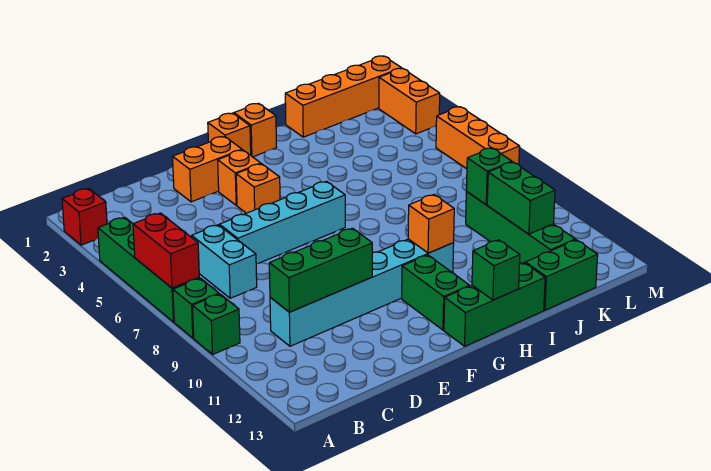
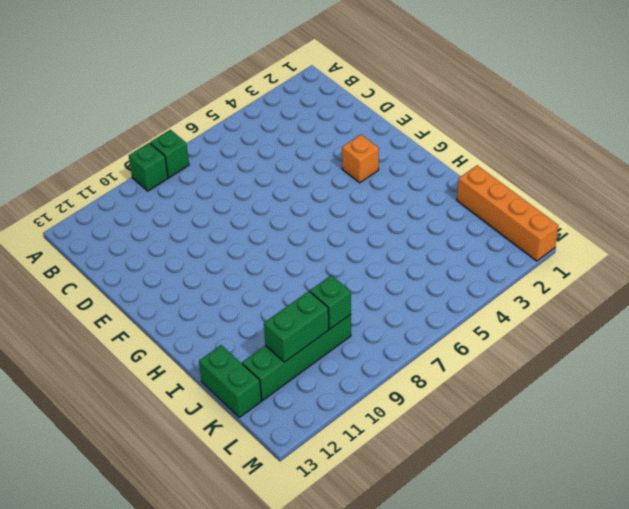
none -> red 1x1 brick [62,188,107,245]
none -> green 1x4 brick [98,217,199,322]
none -> cyan 1x2 brick [192,225,257,298]

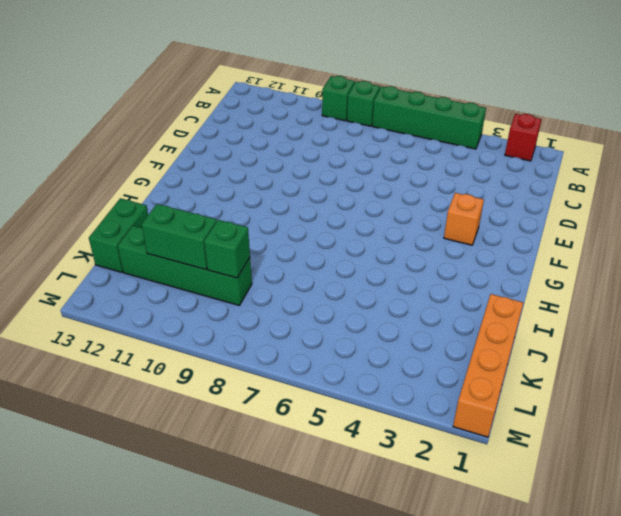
none -> cyan 1x2 brick [192,225,257,298]
none -> cyan 1x6 brick [270,239,454,346]
none -> cyan 1x4 brick [219,181,345,264]

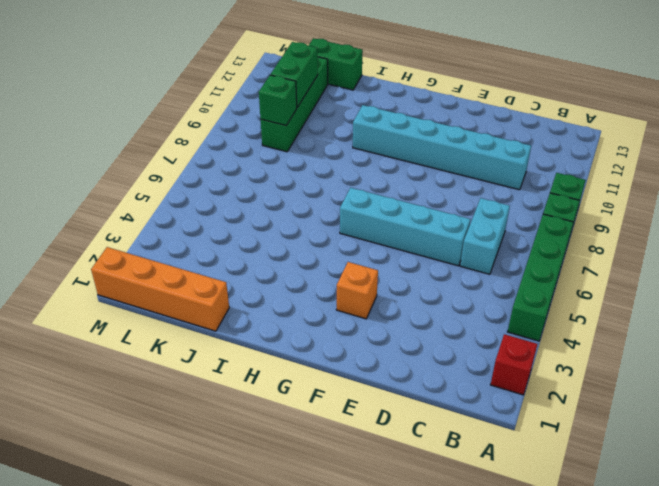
none -> orange 1x2 brick [173,136,242,202]
none -> orange 1x1 brick [236,164,280,213]
none -> orange 1x1 brick [208,113,251,155]

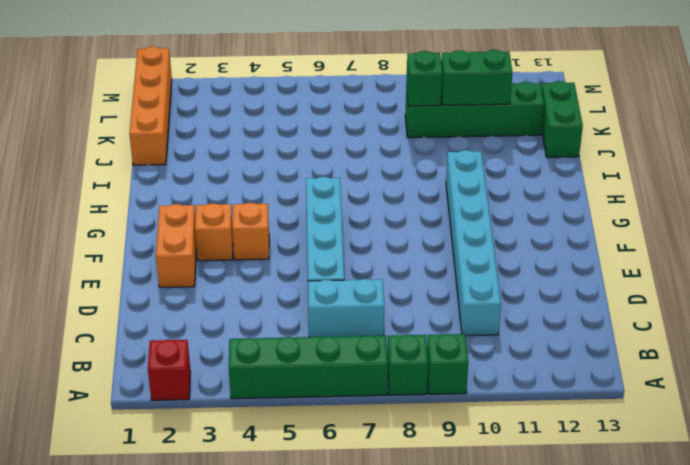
none -> orange 1x1 brick [208,113,251,155]
none -> green 1x2 brick [402,255,470,330]
none -> green 1x3 brick [444,263,545,346]

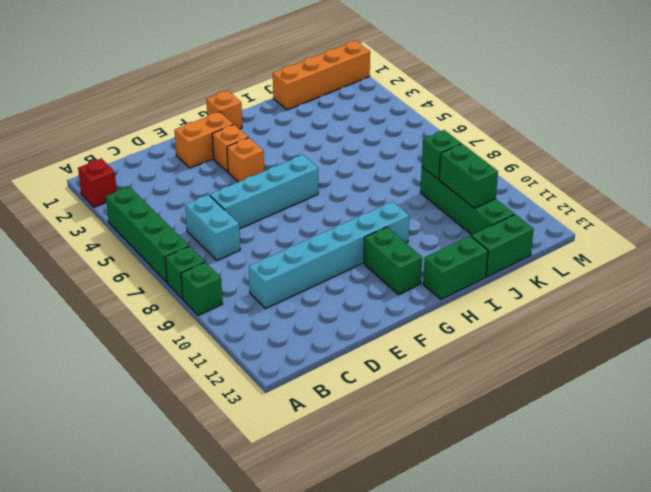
green 1x2 brick [423,236,488,299] -> green 1x3 brick [444,263,545,346]
none -> orange 1x1 brick [234,103,277,157]
none -> orange 1x2 brick [379,68,440,134]
none -> orange 1x3 brick [436,107,520,169]

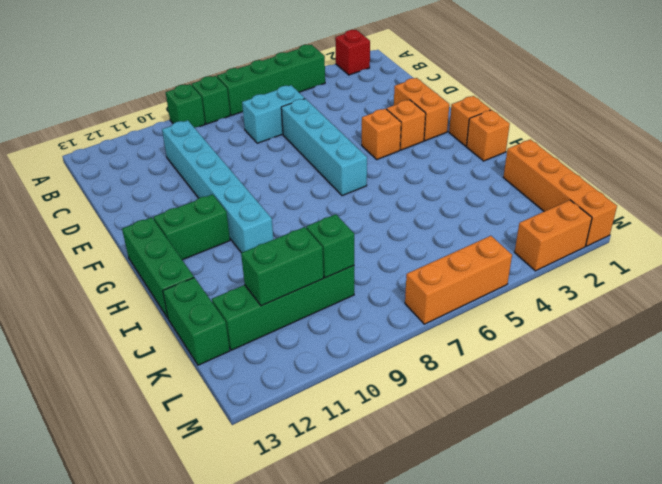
none -> red 1x2 brick [133,213,199,288]
none -> green 1x3 brick [269,228,373,312]
none -> orange 1x1 brick [408,195,454,253]

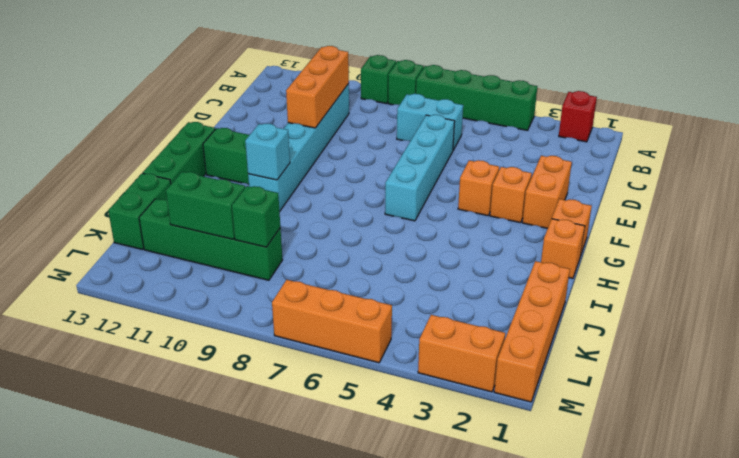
orange 1x3 brick [286,46,349,128] -> green 1x3 brick [269,228,373,312]
cyan 1x1 brick [245,124,290,180] -> orange 1x1 brick [408,195,454,253]
none -> red 1x2 brick [133,213,199,288]
none -> green 1x1 brick [472,240,520,300]

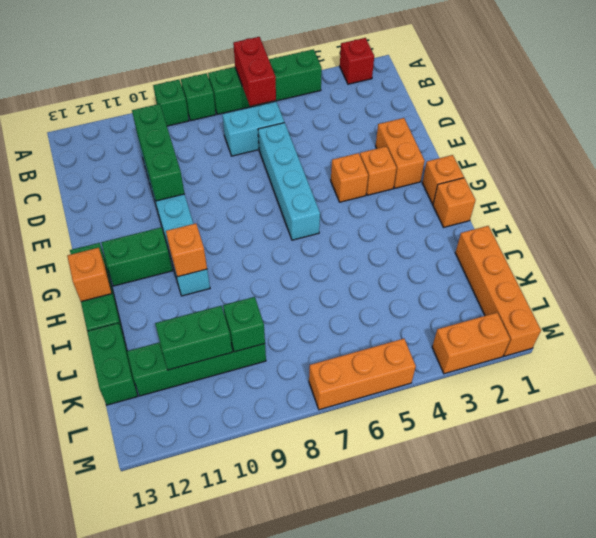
red 1x2 brick [233,37,276,106] -> red 1x2 brick turned to [133,213,199,288]
orange 1x1 brick [67,248,112,302] -> green 1x1 brick [472,240,520,300]

